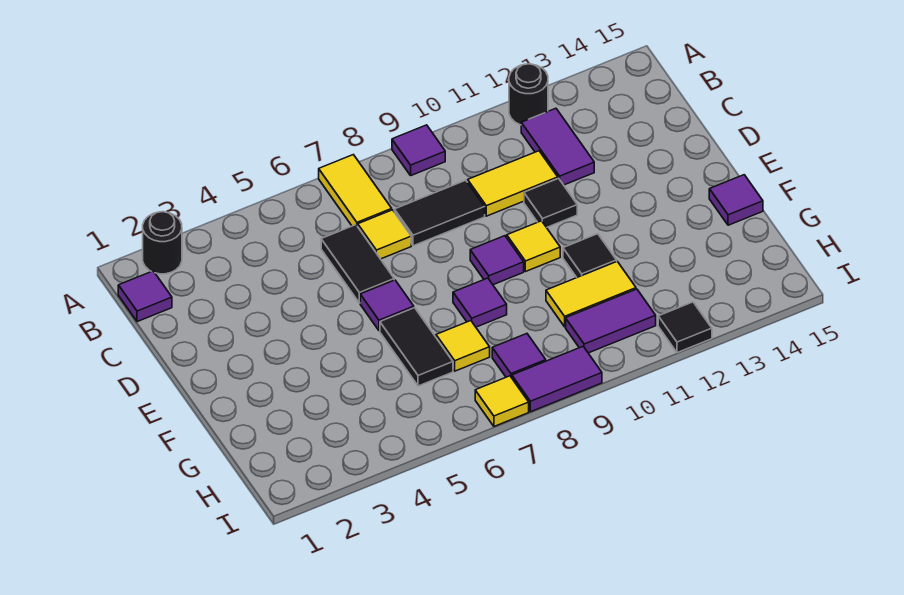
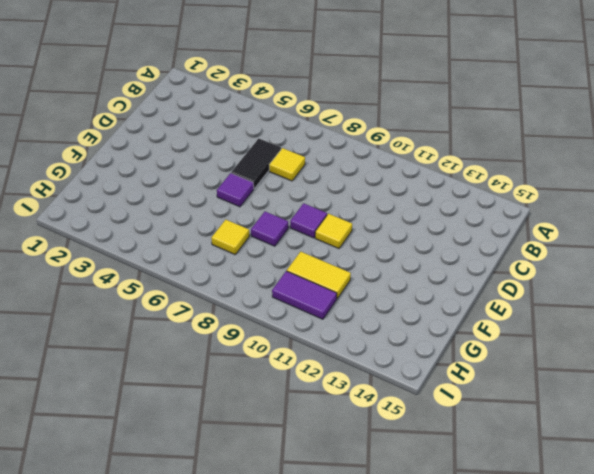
none -> black 1x1 round brick [143,212,182,274]
none -> yellow 1x2 tile [319,155,392,226]
none -> purple 1x1 tile [392,125,445,175]

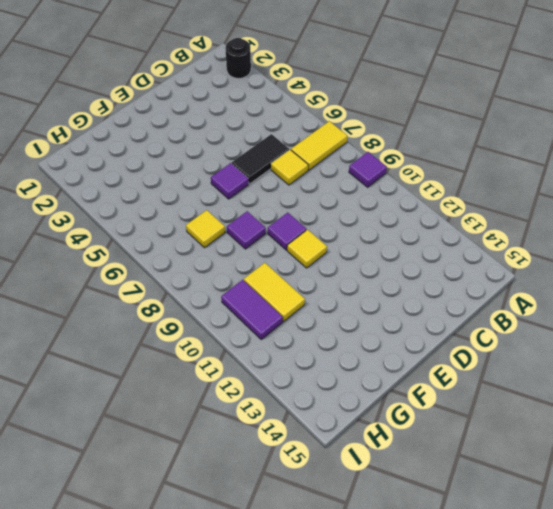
none -> black 1x1 round brick [509,64,548,125]
none -> purple 1x1 tile [118,271,172,322]
none -> purple 1x2 tile [521,108,594,185]

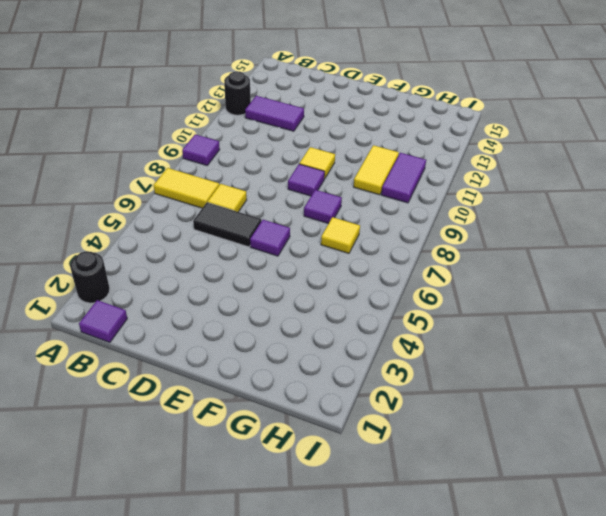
none -> black 1x2 tile [394,180,485,246]
none -> yellow 1x2 tile [468,151,558,216]
none -> black 1x1 tile [524,178,577,228]

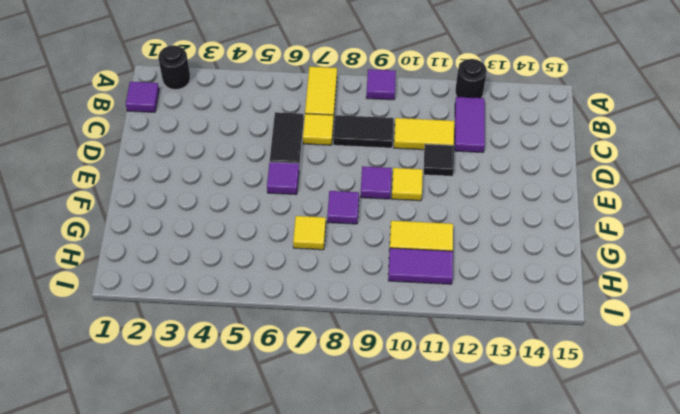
none -> black 1x2 tile [380,308,453,386]
none -> black 1x1 tile [563,234,617,277]
none -> purple 1x1 tile [709,175,763,225]

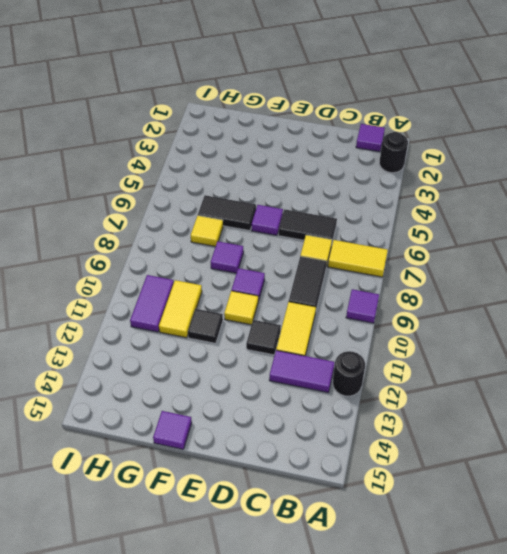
none -> purple 1x1 tile [492,334,546,378]
none -> yellow 1x1 tile [475,376,529,426]
none -> purple 1x2 tile [512,347,602,412]

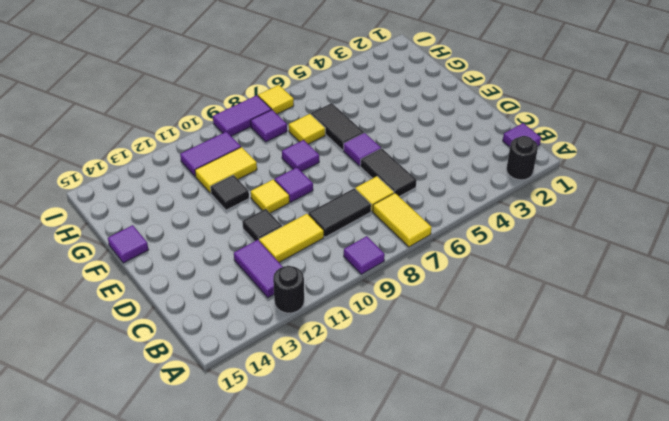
none -> black 1x1 tile [658,302,712,353]

